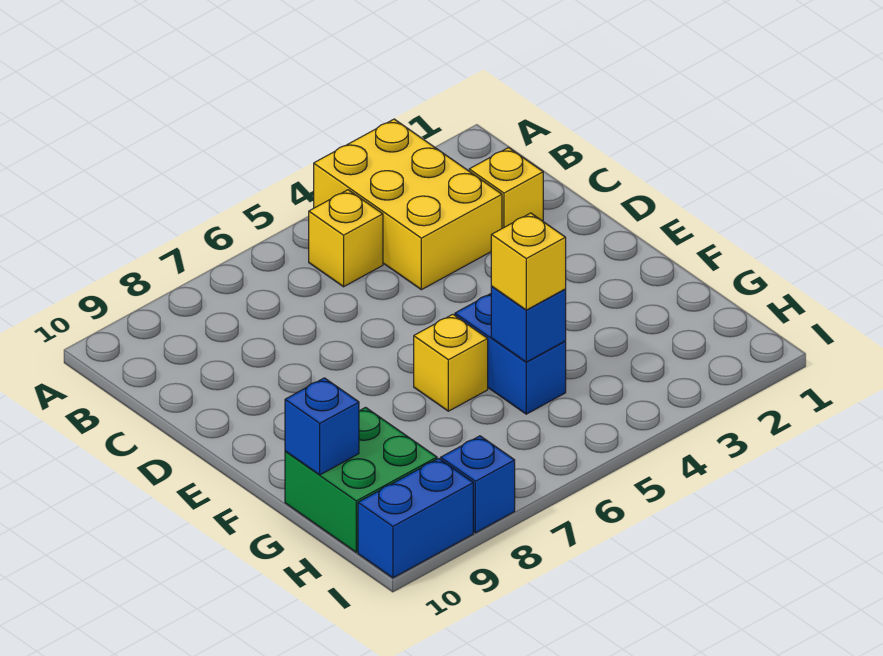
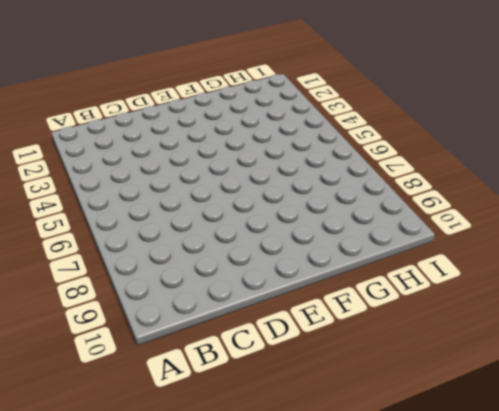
none -> yellow 2x3 brick [314,119,502,290]
none -> yellow 1x1 brick [309,190,383,287]

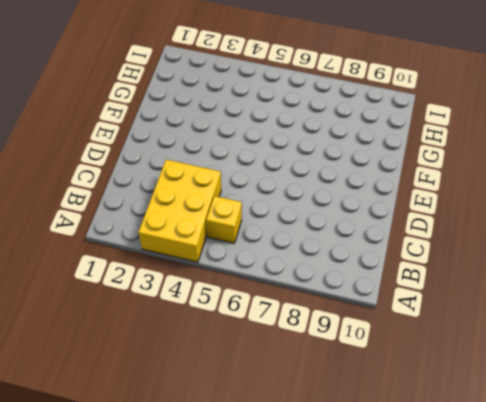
none -> yellow 1x1 brick [469,148,543,228]
none -> blue 1x2 brick [455,294,566,414]

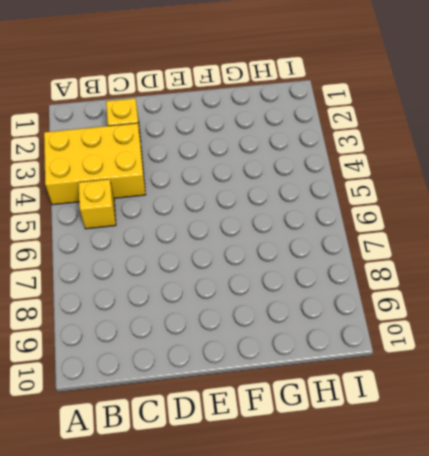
none -> blue 1x2 brick [455,294,566,414]
none -> yellow 1x1 brick [414,314,488,411]

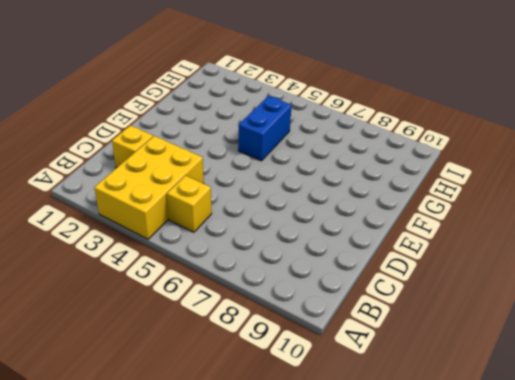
none -> yellow 1x1 brick [414,314,488,411]
none -> green 2x2 brick [285,407,437,552]

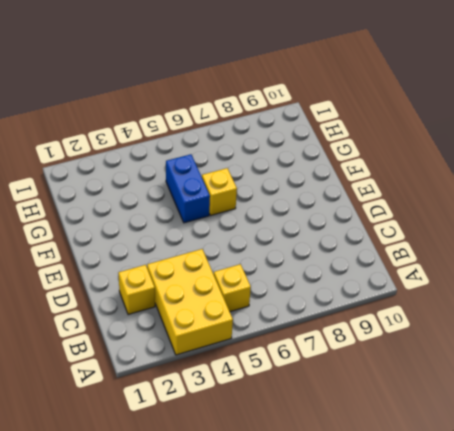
none -> green 2x2 brick [285,407,437,552]
none -> blue 1x1 brick [441,436,515,533]

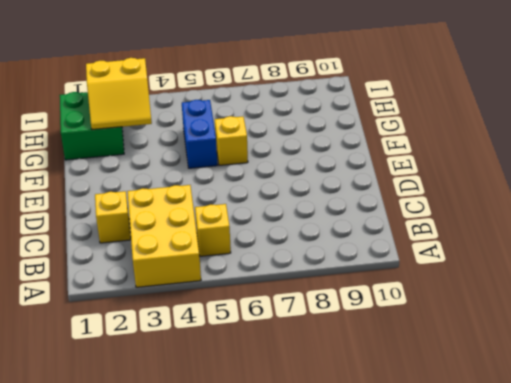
green 2x2 brick [60,92,124,160] -> green 2x2 brick moved to [285,407,437,552]
yellow 2x2 slope [86,58,152,130] -> none
none -> blue 1x1 brick [441,436,515,533]
none -> blue 1x2 brick [358,458,473,578]

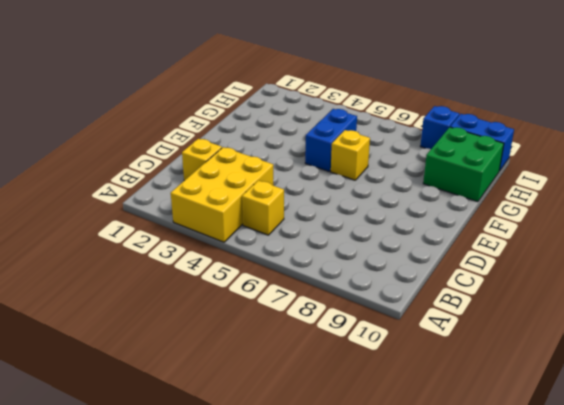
none -> blue 1x1 brick [491,287,566,362]
none -> blue 1x1 brick [285,378,359,475]

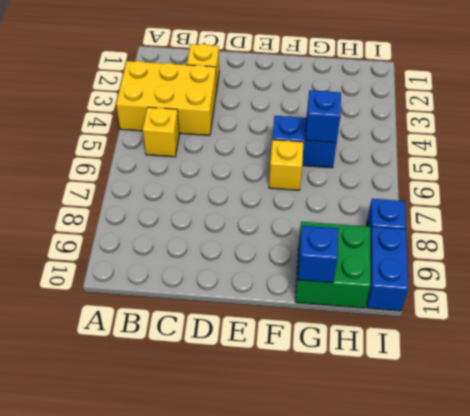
none -> yellow 1x1 brick [491,213,566,310]

